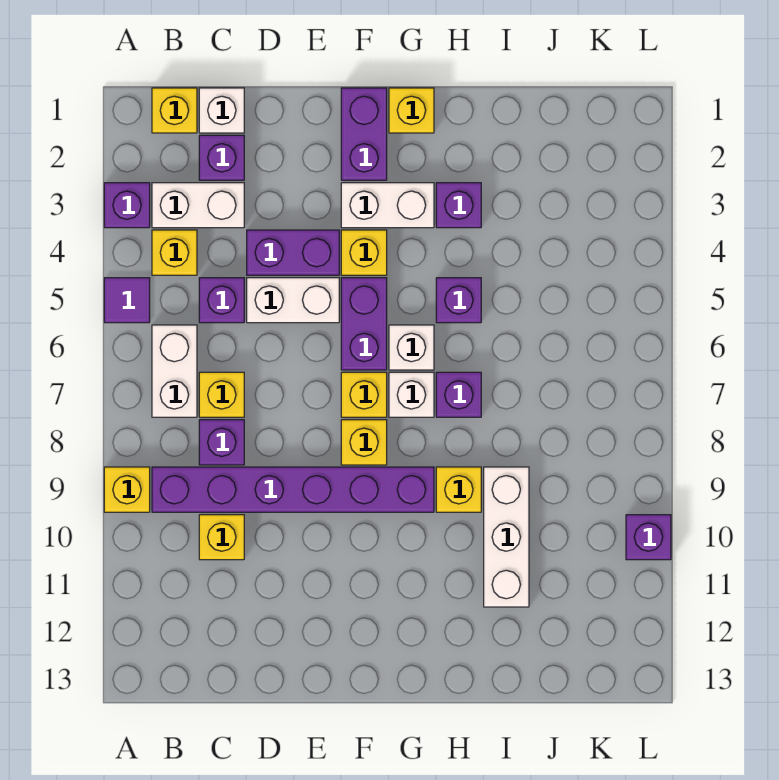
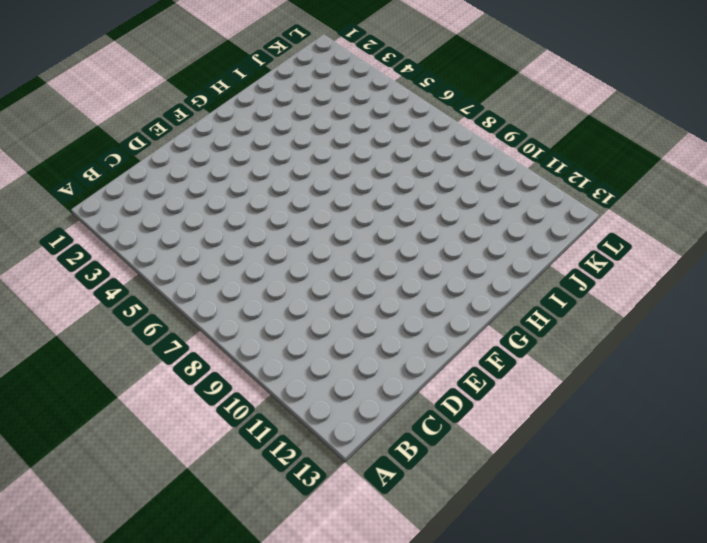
none -> purple 1x1 brick [104,183,150,228]
none -> purple 1x1 tile [104,278,150,323]
none -> yellow 1x1 brick [104,467,150,512]
none -> yellow 1x1 brick [152,88,197,133]

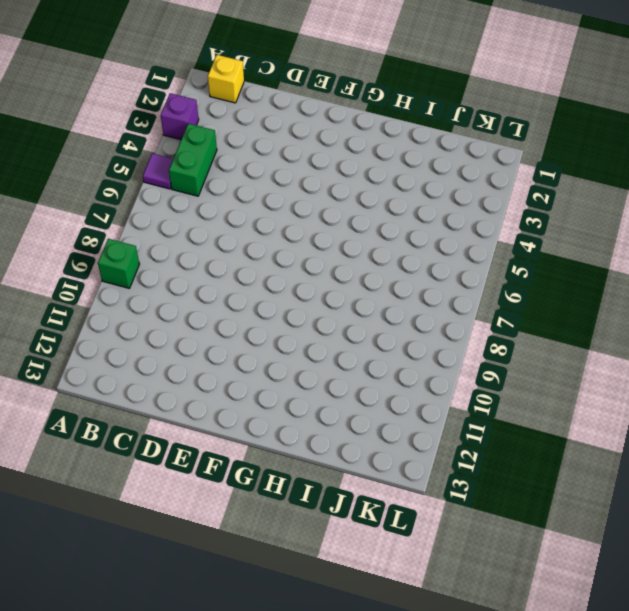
green 1x1 brick [98,239,139,288] -> yellow 1x1 brick [104,467,150,512]
green 1x2 brick [169,124,217,196] -> yellow 1x1 brick [152,230,197,275]
none -> white 1x2 brick [152,183,244,228]
none -> white 1x2 brick [152,325,197,417]
none -> purple 1x6 brick [152,467,434,512]
none -> white 1x1 brick [199,88,244,133]

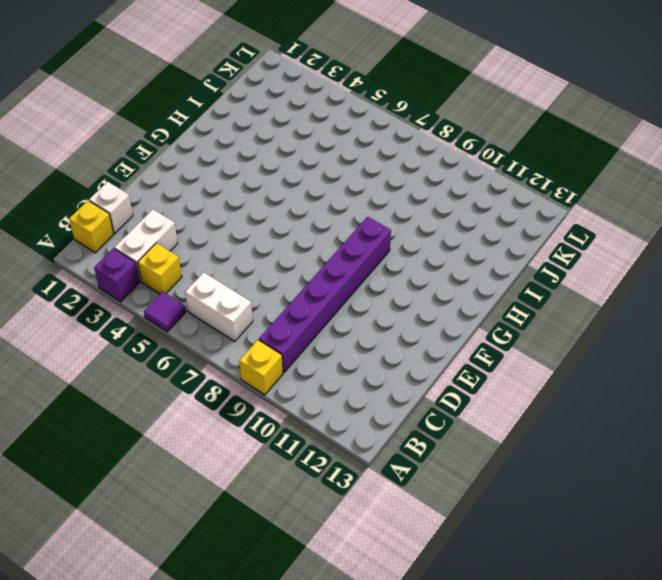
none -> purple 1x1 brick [199,135,244,180]
none -> purple 1x1 brick [199,278,244,323]
none -> yellow 1x1 brick [199,372,244,417]
none -> purple 1x1 brick [199,420,244,465]

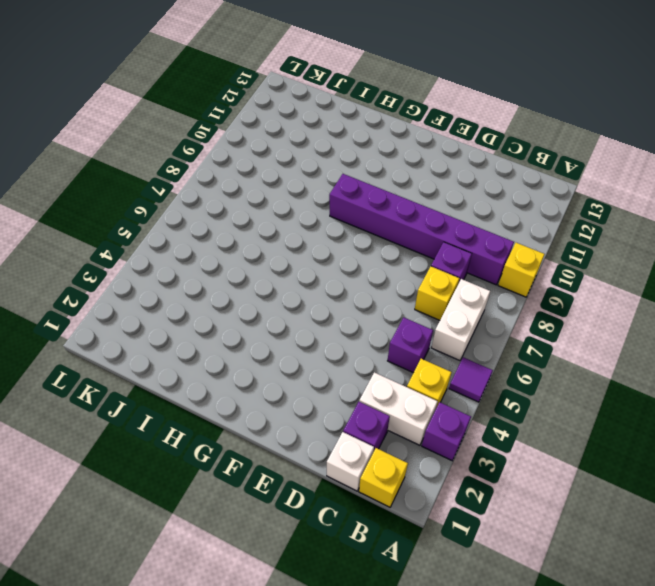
none -> yellow 1x1 brick [199,515,244,560]
none -> purple 1x2 brick [247,230,339,275]
none -> white 1x2 brick [247,278,339,323]
none -> purple 1x2 brick [341,88,387,180]

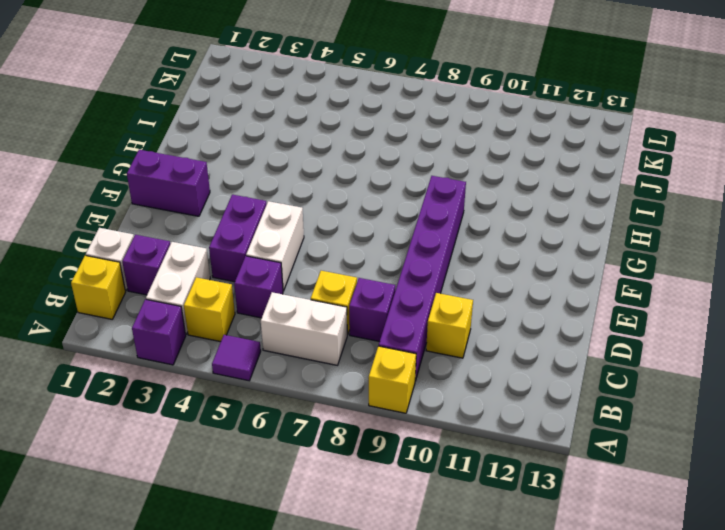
none -> white 1x2 brick [341,183,434,228]
none -> yellow 1x1 brick [341,230,387,275]
none -> purple 1x2 brick [341,278,387,370]
none -> yellow 1x1 brick [341,372,387,417]

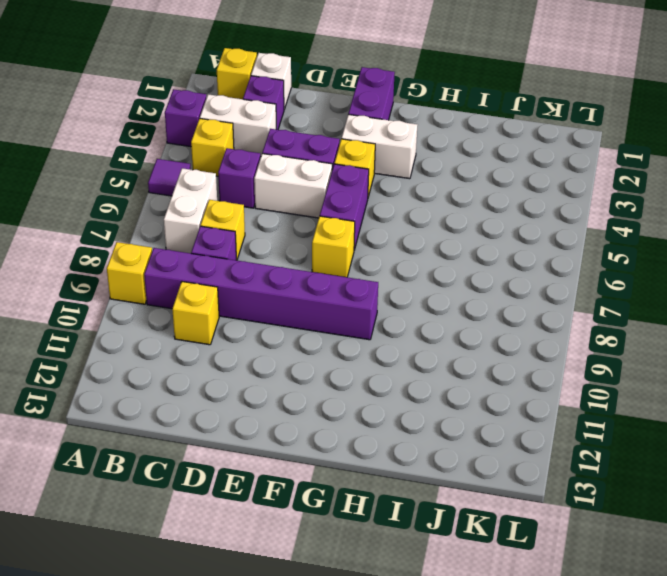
none -> yellow 1x1 brick [341,420,387,465]
none -> yellow 1x1 brick [389,88,434,133]
none -> white 1x1 brick [389,325,434,370]
none -> white 1x1 brick [389,372,434,417]

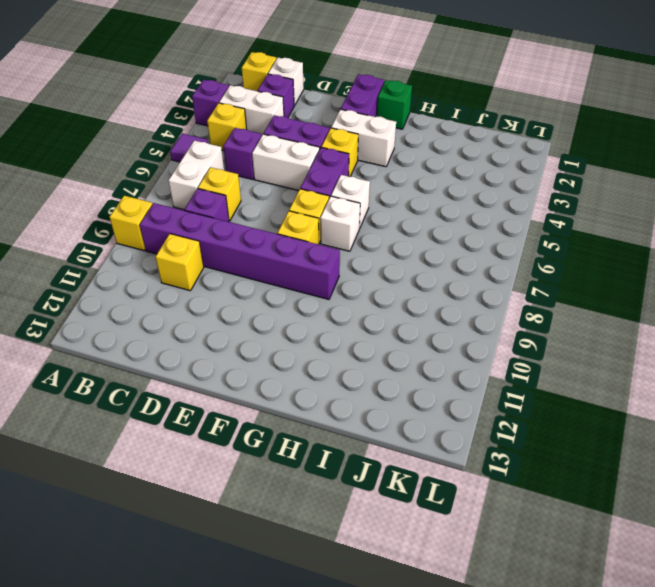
green 1x1 brick [377,80,412,129] -> yellow 1x1 brick [389,88,434,133]
none -> purple 1x1 brick [436,183,481,228]
none -> purple 1x1 brick [436,278,481,323]
none -> purple 1x1 brick [436,372,481,417]
none -> yellow 1x1 brick [436,467,481,512]

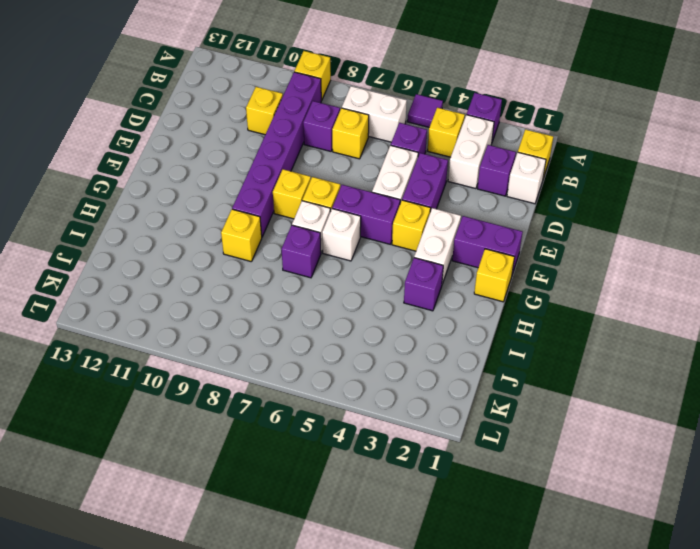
none -> purple 1x1 brick [436,278,481,323]
none -> white 1x3 brick [484,467,529,607]
none -> purple 1x1 brick [626,515,671,560]

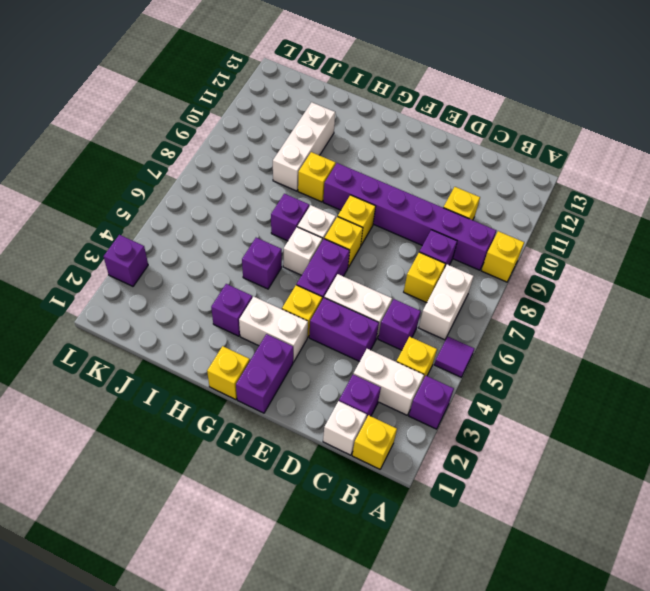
purple 1x1 brick [104,235,148,286] -> purple 1x1 brick moved to [626,515,671,560]

